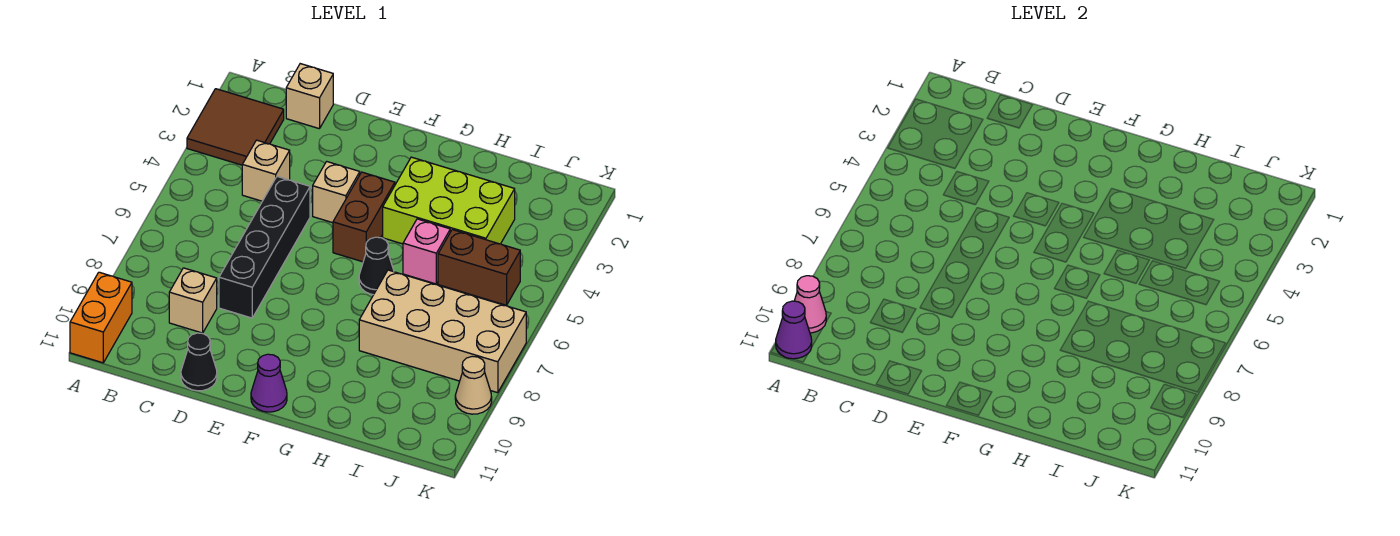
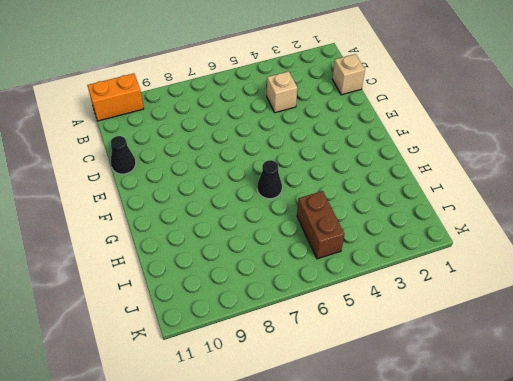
none -> brown 2x2 tile [187,89,284,165]
none -> tan 1x1 brick [169,268,217,333]
none -> black 1x4 brick [219,177,310,318]

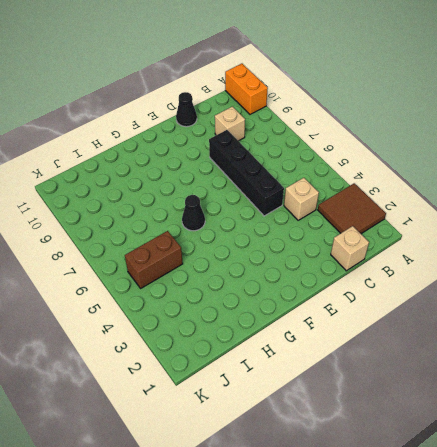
none -> tan 1x1 brick [313,161,360,223]
none -> brown 1x2 brick [333,172,395,262]
none -> purple 1x1 cone [251,354,287,412]

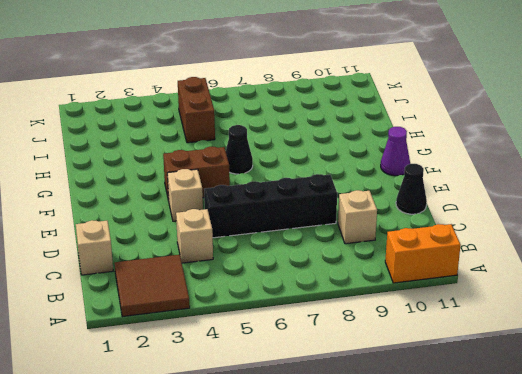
none -> lime 2x3 brick [383,157,515,244]
none -> pink 1x1 brick [403,219,450,284]
none -> tan 2x4 brick [359,270,526,393]

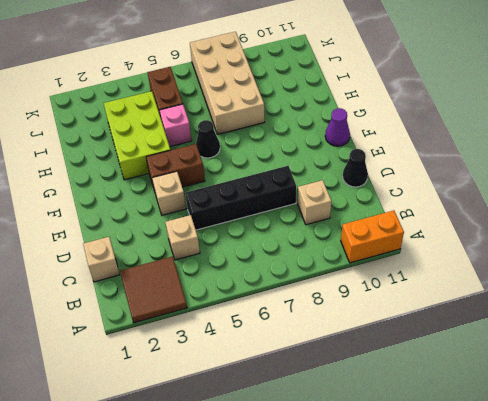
none -> tan 1x1 cone [455,356,492,414]
none -> pink 1x1 cone [794,276,826,333]
none -> purple 1x1 cone [776,301,812,359]

